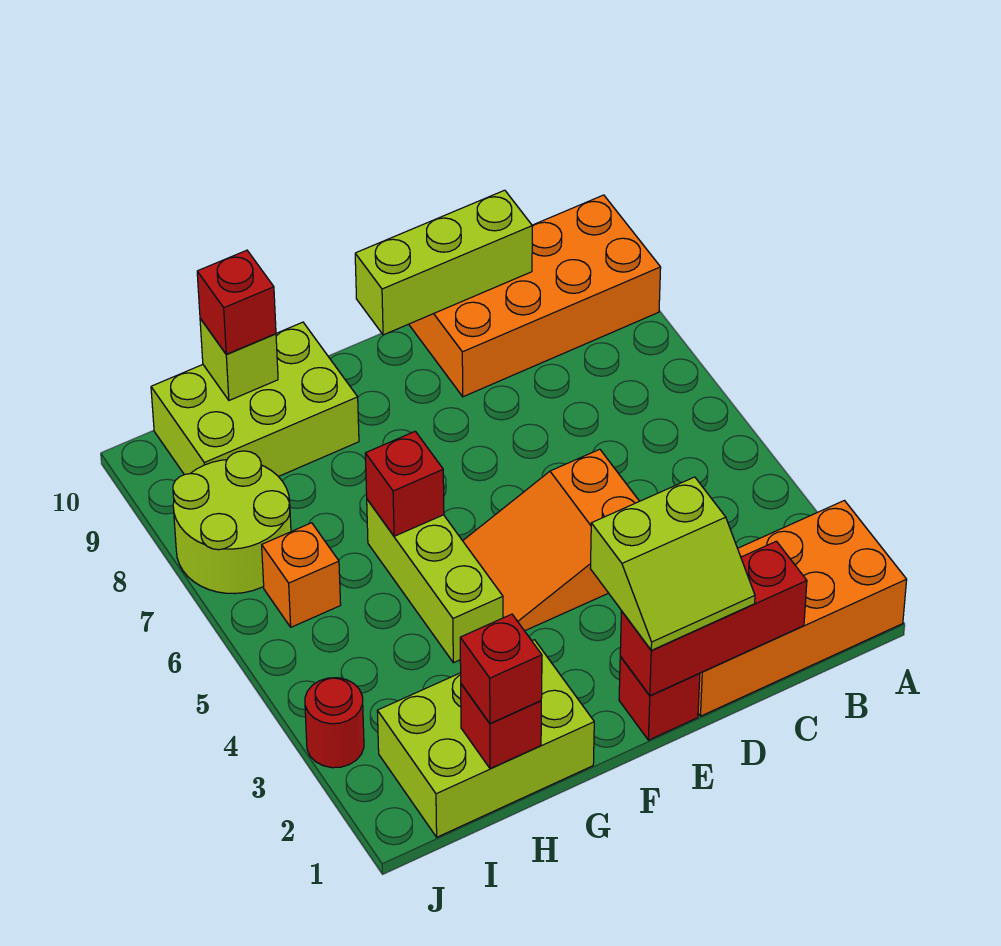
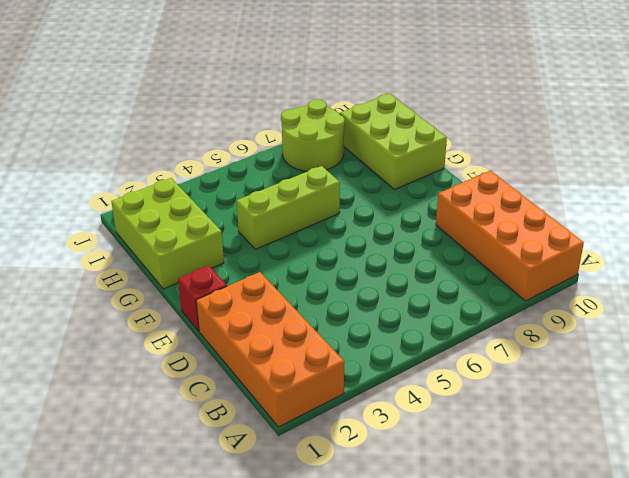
none -> orange 2x3 slope [463,449,639,631]
none -> orange 1x1 brick [262,523,341,627]
none -> red 1x1 round brick [305,678,364,768]

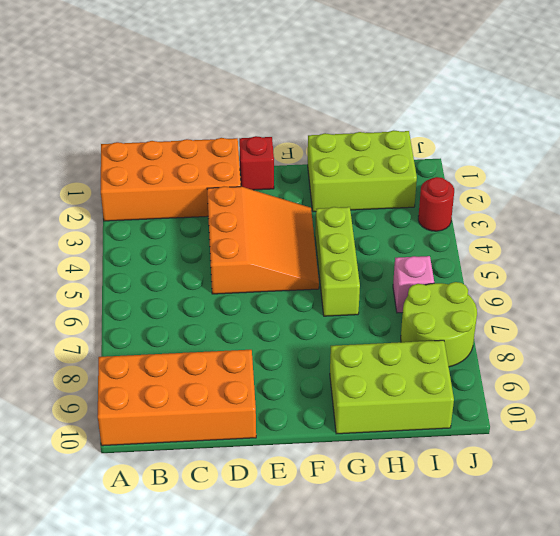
orange 3x3 slope [207,186,319,294] -> orange 2x3 slope [463,449,639,631]
pink 1x1 brick [393,256,434,313] -> orange 1x1 brick [262,523,341,627]
none -> red 1x3 brick [620,541,807,696]
none -> lime 1x3 brick [355,190,532,335]
none -> red 1x1 brick [365,431,444,536]

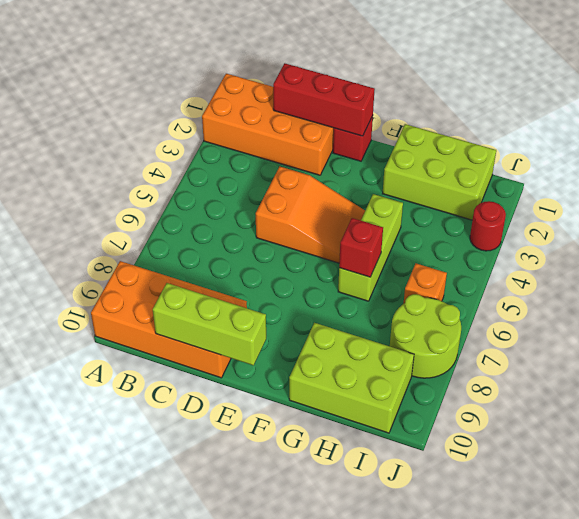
none -> red 1x1 brick [461,684,541,769]
none -> lime 1x1 brick [200,319,278,400]
none -> lime 2x2 slope [590,477,755,650]

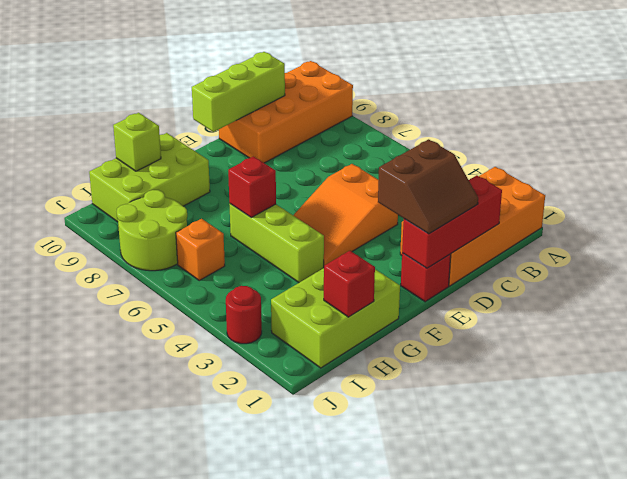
brown 2x2 slope [378,139,478,234] -> lime 2x2 slope [590,477,755,650]
none -> red 1x1 brick [460,614,542,723]
none -> red 1x1 brick [197,250,276,354]

